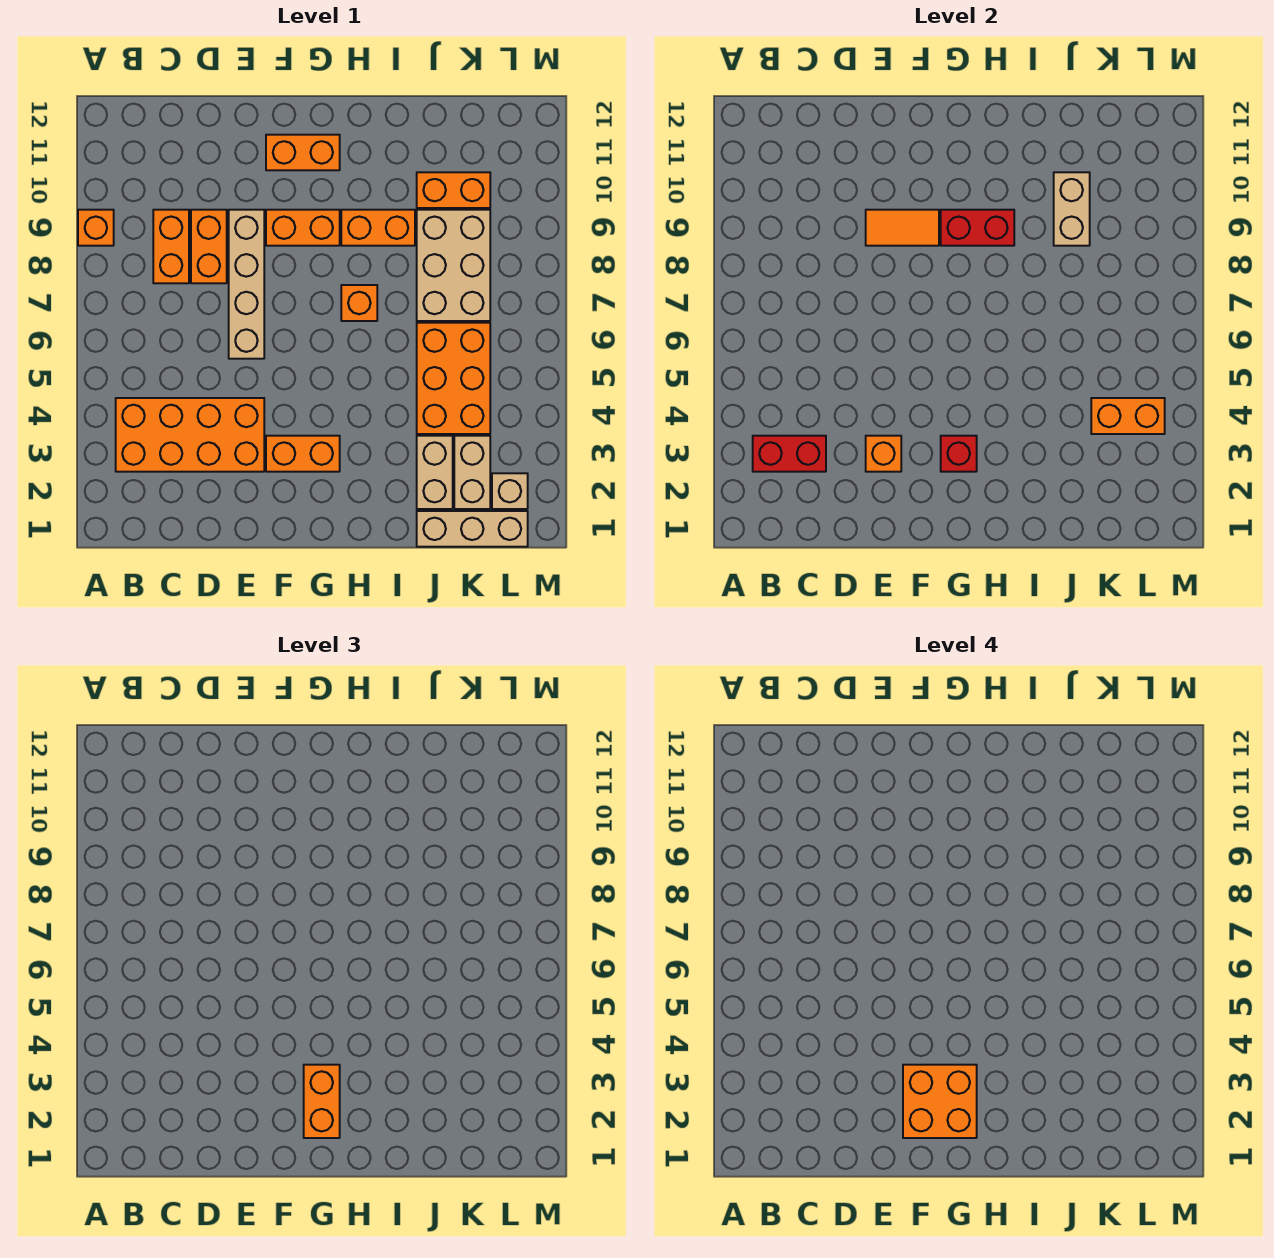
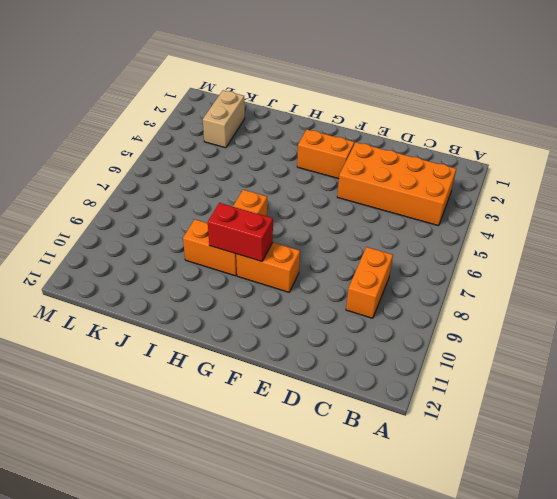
none -> orange 1x1 brick [78,210,114,246]
none -> orange 1x2 brick [191,210,227,283]
none -> tan 1x4 brick [229,210,264,359]

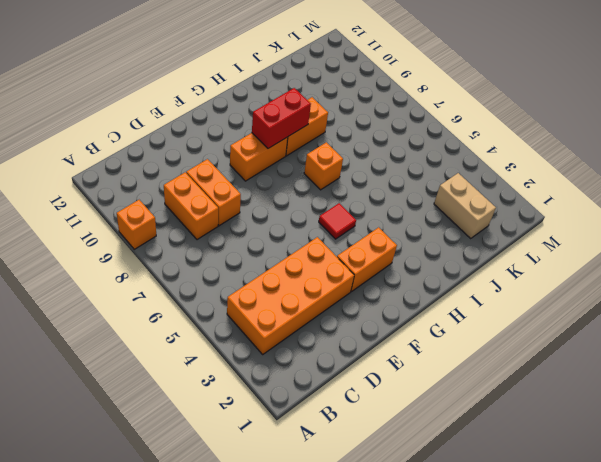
red 1x1 tile [319,203,356,239] -> none
none -> tan 1x4 brick [229,210,264,359]
none -> orange 1x2 brick [266,135,340,170]
none -> tan 1x3 brick [417,511,528,547]

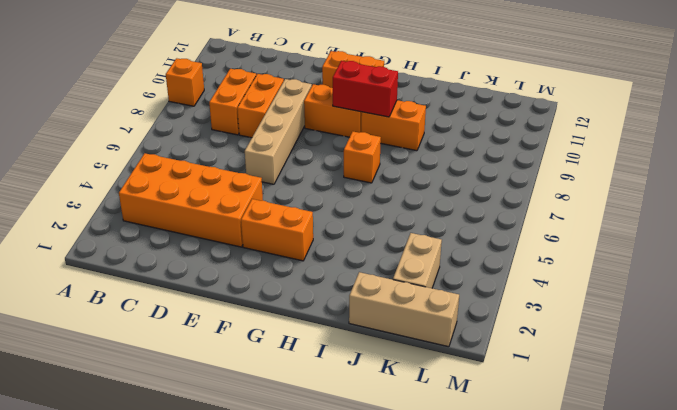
none -> tan 1x2 brick [417,436,453,509]
none -> orange 2x3 brick [417,323,490,434]
none -> tan 2x3 brick [417,210,490,321]

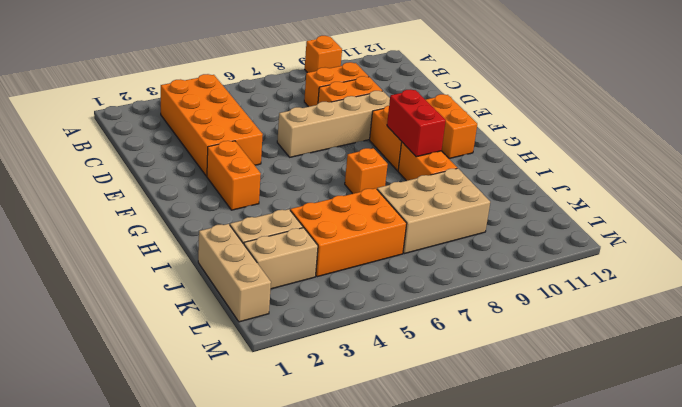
none -> orange 1x2 brick [417,172,490,208]
none -> tan 1x1 brick [492,473,528,509]
none -> red 1x2 brick [753,436,826,472]

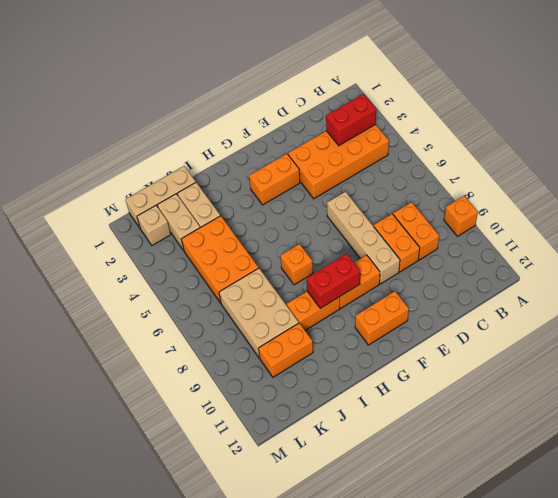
none -> orange 1x1 brick [866,436,901,472]
none -> orange 1x2 tile [866,210,939,246]
none -> red 1x1 brick [941,436,977,472]

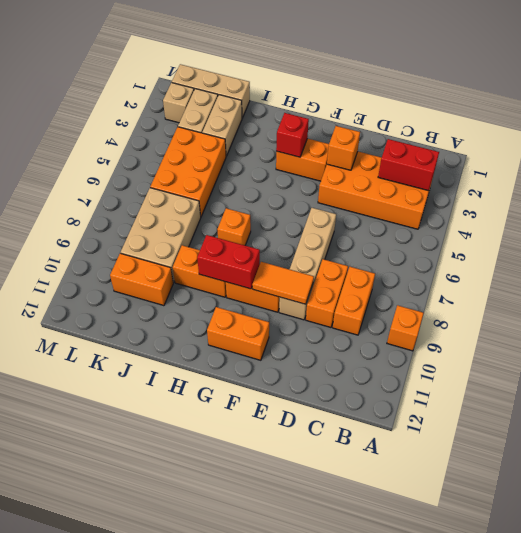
none -> tan 1x2 brick [1054,172,1090,246]
none -> orange 1x2 brick [1091,398,1165,434]
none -> orange 1x2 brick [304,1065,340,1138]

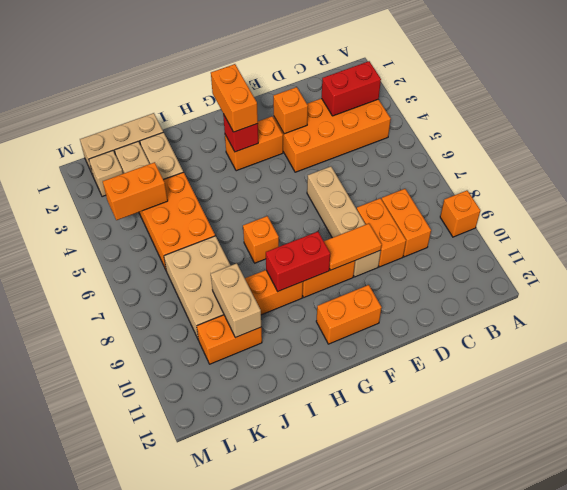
none -> orange 2x2 brick [903,1065,977,1138]

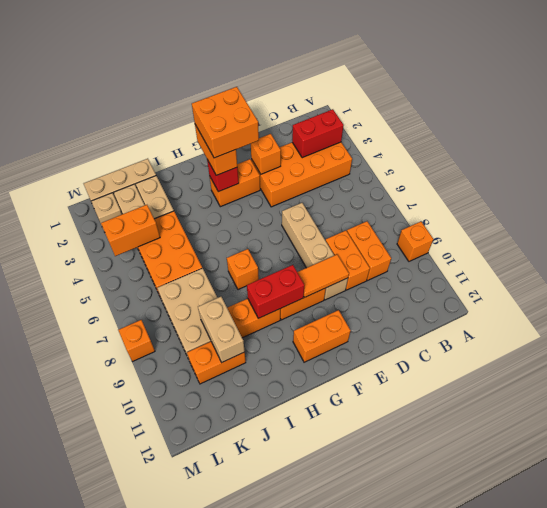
orange 1x1 brick [118,320,155,361] -> none

